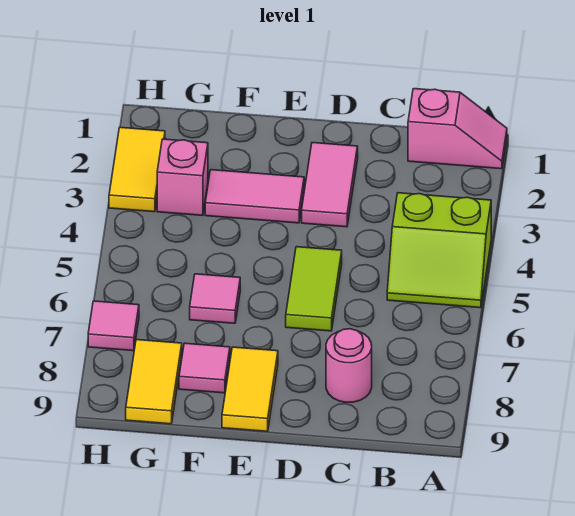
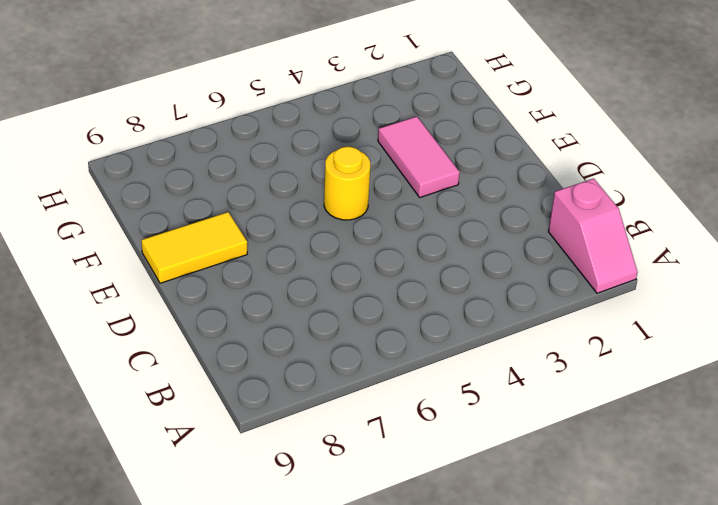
yellow 1x1 round brick [324,147,370,220] -> none
none -> lime 2x2 slope [387,193,491,308]
none -> pink 1x1 round brick [326,329,372,403]
none -> pink 1x2 tile [302,143,358,227]

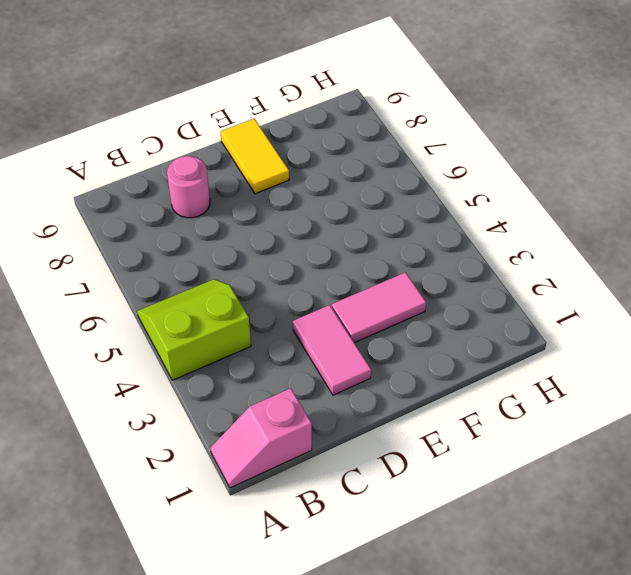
none -> lime 1x2 tile [286,247,342,331]
none -> pink 1x1 tile [190,274,240,323]
none -> pink 1x1 tile [179,343,230,393]

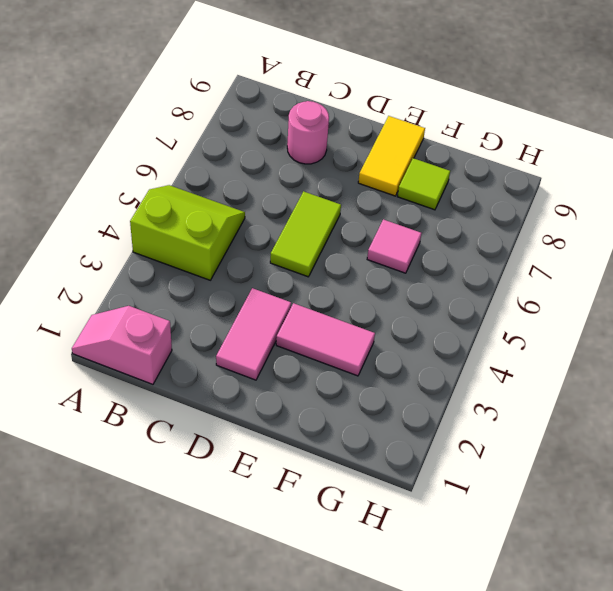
lime 1x1 tile [398,158,450,210] -> pink 1x1 tile [179,343,230,393]
none -> pink 1x1 brick [157,139,208,215]
none -> yellow 1x2 tile [126,340,182,424]
none -> yellow 1x2 tile [109,127,165,212]

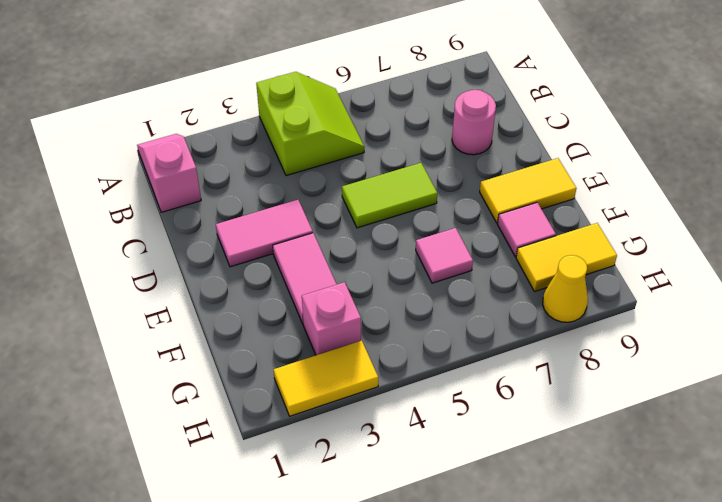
yellow 1x1 cone [543,255,588,322] -> none
none -> pink 1x1 tile [88,301,139,351]

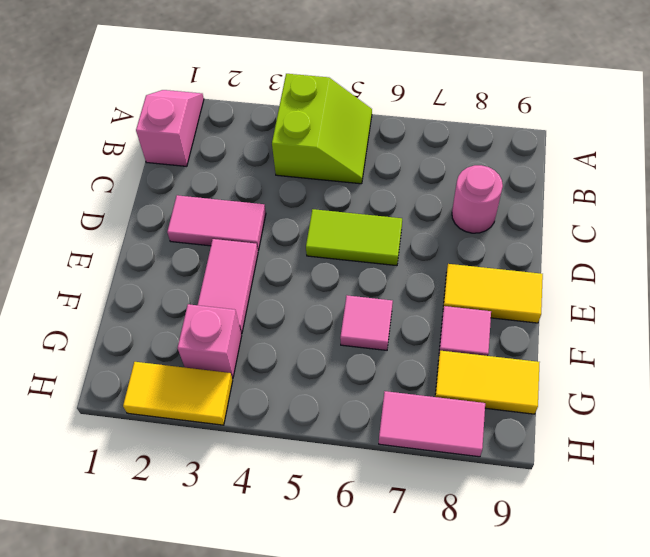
pink 1x2 tile [379,391,485,457] -> pink 1x1 tile [88,301,139,351]

